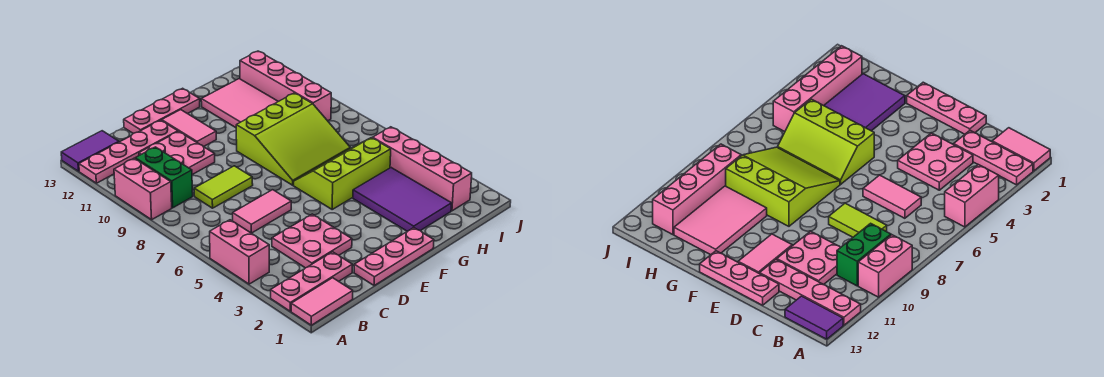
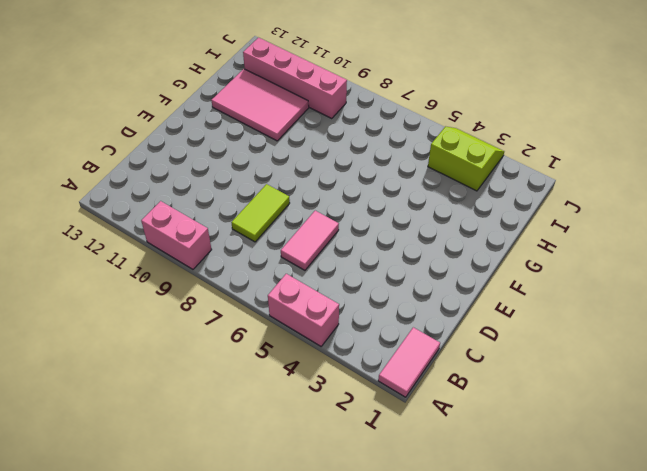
lime 2x2 slope [428,126,504,191] -> pink 1x4 brick [373,127,472,211]
none -> pink 1x3 plate [271,252,352,311]
none -> pink 1x4 plate [79,120,178,183]
none -> purple 1x2 tile [61,131,119,171]

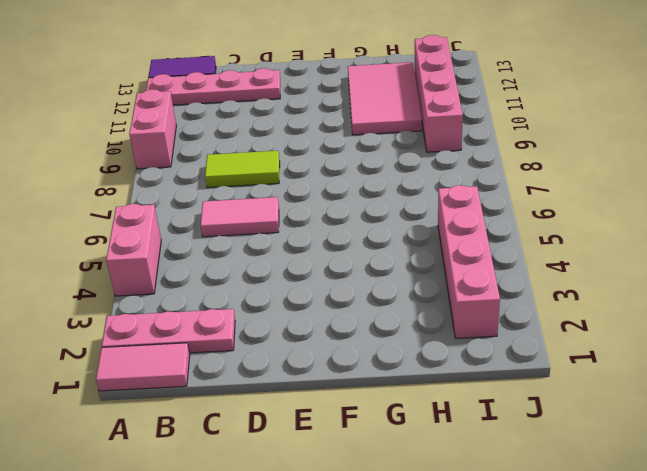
none -> green 1x2 brick [135,147,193,208]
none -> pink 2x2 plate [272,214,352,268]
none -> pink 2x2 plate [139,131,215,175]

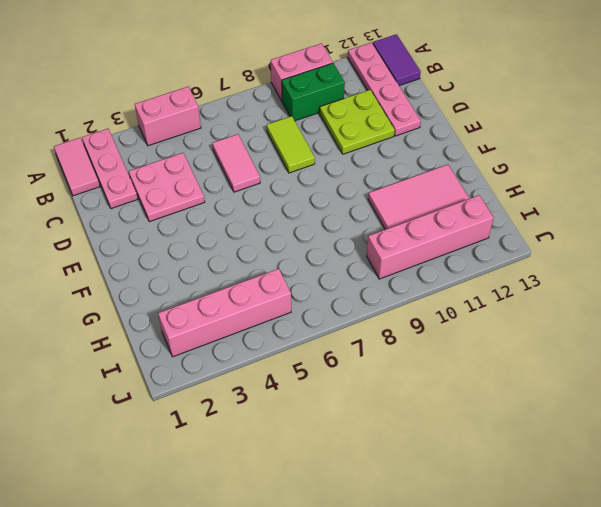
lime 2x2 plate [320,90,395,154] -> pink 2x2 plate [139,131,215,175]
none -> pink 1x3 plate [354,228,434,285]
none -> pink 1x3 plate [124,88,200,133]
none -> pink 1x2 tile [162,110,216,147]

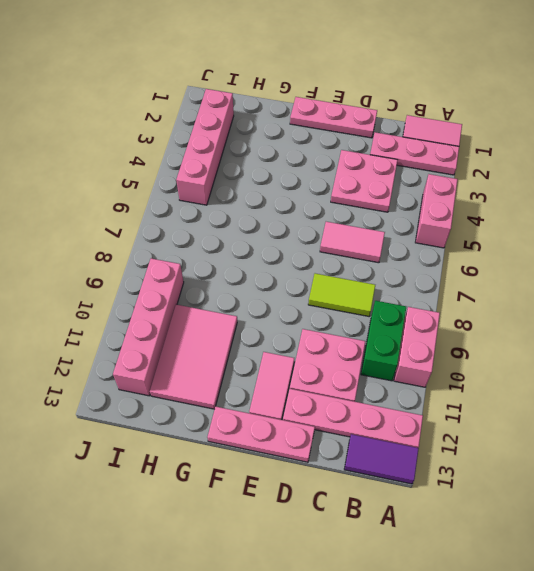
none -> lime 2x3 slope [294,138,391,209]
none -> lime 3x3 slope [236,93,350,185]
none -> purple 2x3 tile [353,168,452,231]

